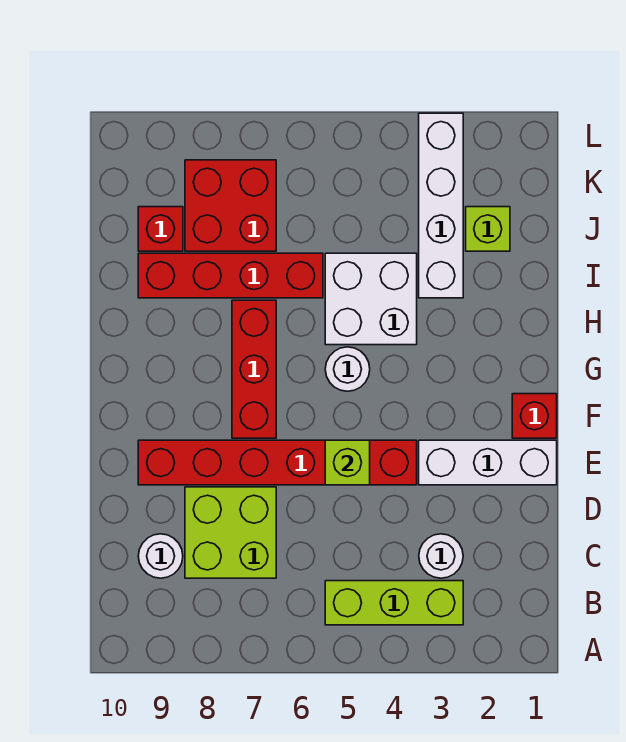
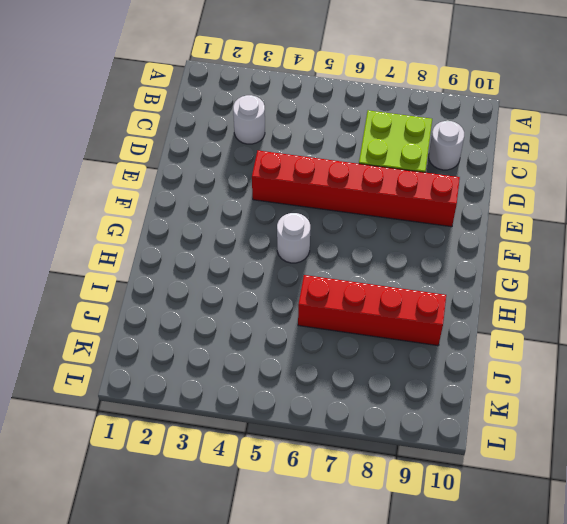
none -> lime 1x3 brick [325,581,463,625]
none -> white 1x3 brick [419,440,557,485]
none -> red 1x1 brick [512,394,557,438]

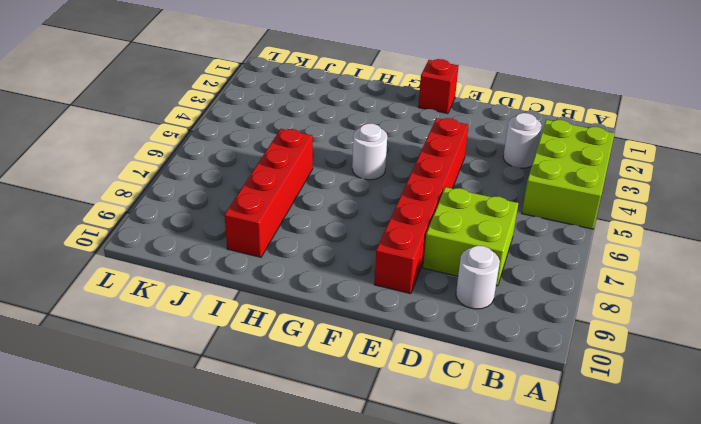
lime 2x3 brick [522,120,614,229] -> lime 1x3 brick [325,581,463,625]
none -> white 1x3 brick [419,440,557,485]
none -> red 1x3 brick [232,300,276,438]
none -> white 2x2 brick [325,253,417,345]

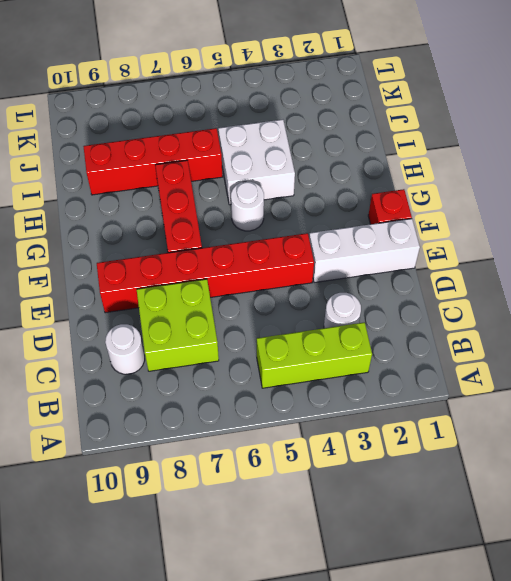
none -> white 1x4 brick [419,113,463,298]
none -> lime 1x1 brick [466,207,510,251]
none -> red 2x2 brick [185,160,276,251]

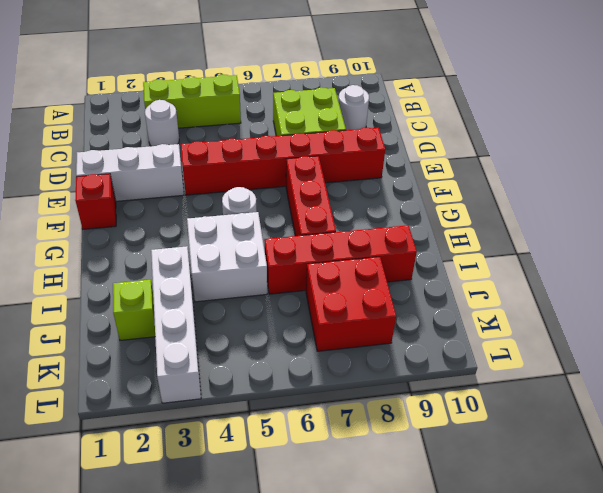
none -> red 1x1 brick [138,207,183,251]
none -> lime 1x1 brick [325,440,370,485]

